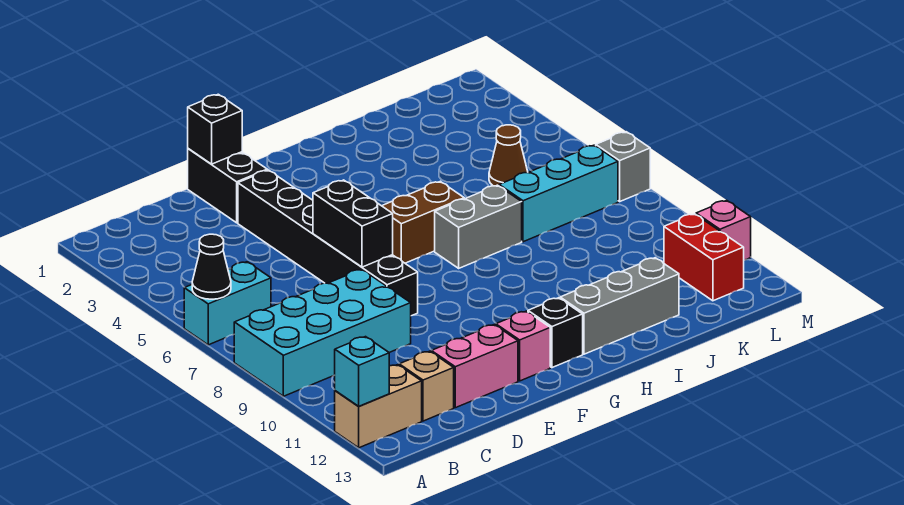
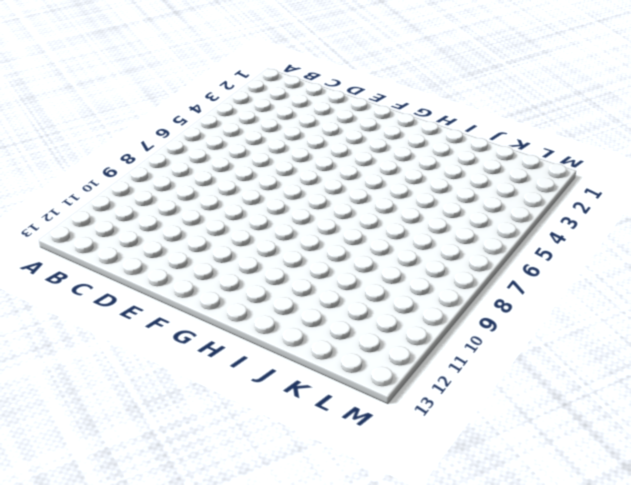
none -> cyan 1x2 brick [184,262,271,345]
none -> cyan 2x4 brick [234,269,411,396]
none -> tan 1x2 brick [335,365,422,448]

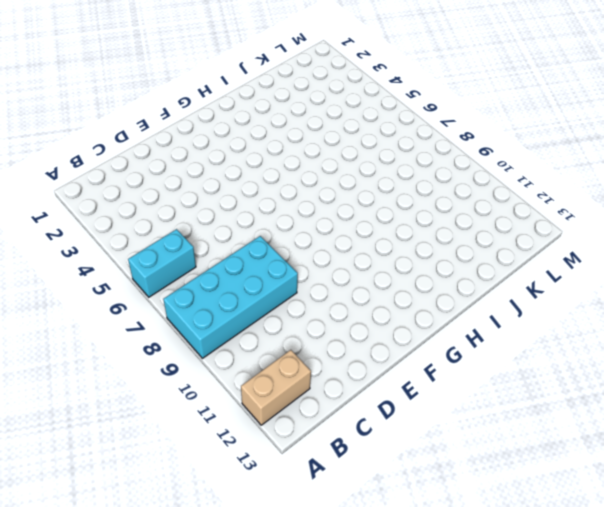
none -> tan 1x1 brick [399,351,454,421]
none -> pink 1x2 brick [431,325,518,408]
none -> black 1x2 brick [188,149,267,223]

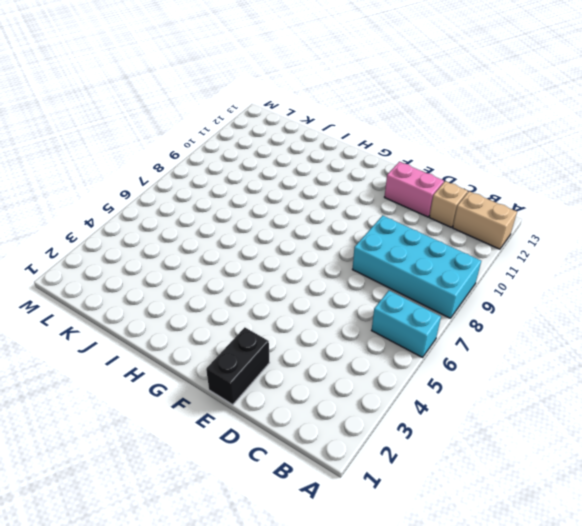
none -> black 1x6 brick [238,170,418,316]
none -> pink 1x1 brick [496,311,550,381]
none -> brown 1x2 brick [382,181,464,263]

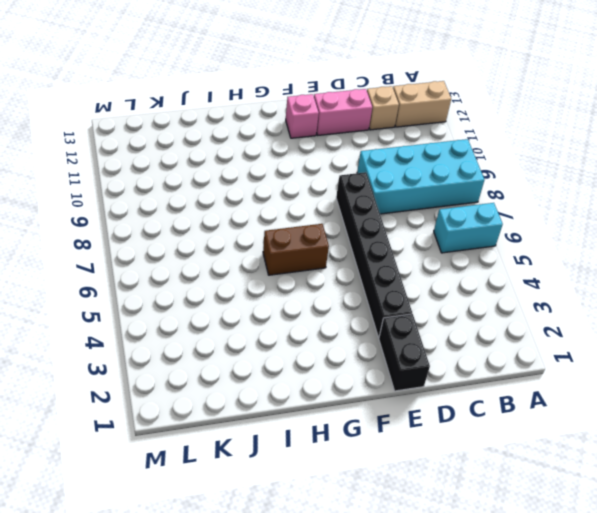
none -> black 1x1 brick [528,298,583,368]
none -> grey 1x2 brick [435,185,522,268]
none -> grey 1x3 brick [560,258,679,354]

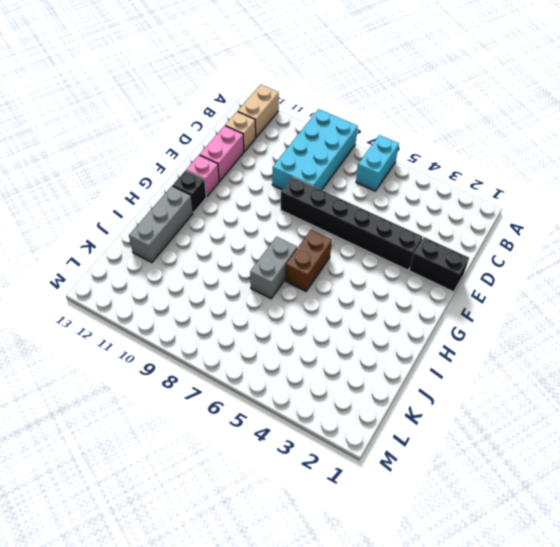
none -> cyan 1x3 brick [499,145,618,242]
none -> brown 1x1 cone [489,125,528,186]
none -> red 1x2 brick [664,214,744,301]

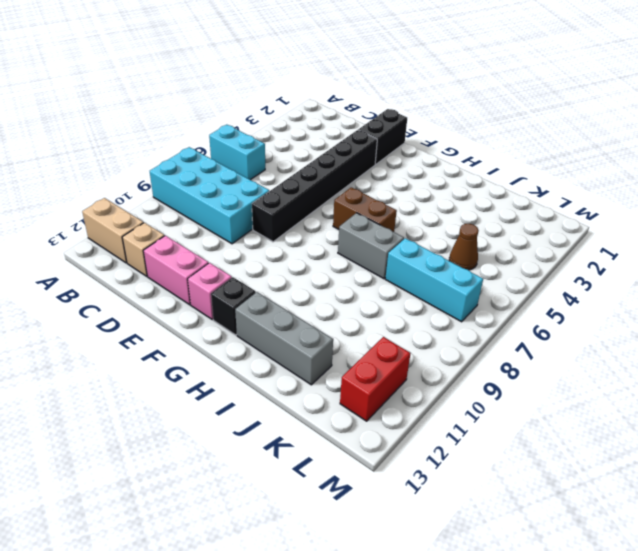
none -> grey 1x1 brick [596,132,650,201]
none -> pink 1x1 brick [696,200,751,260]
none -> black 1x1 cone [192,234,231,299]

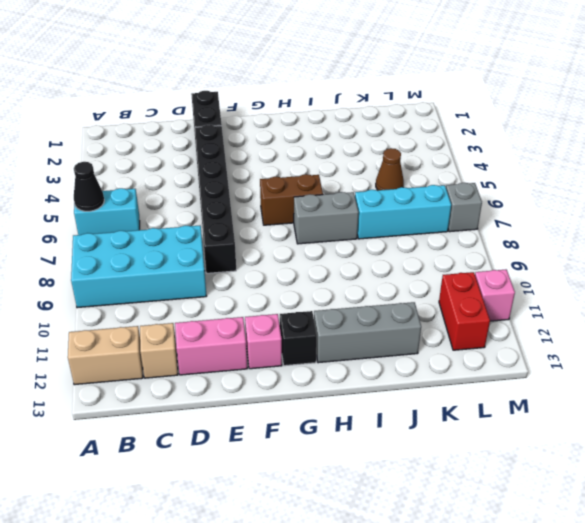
none -> cyan 1x1 brick [335,337,389,406]
none -> black 1x1 brick [188,94,242,164]
none -> black 1x2 brick [313,180,393,267]

